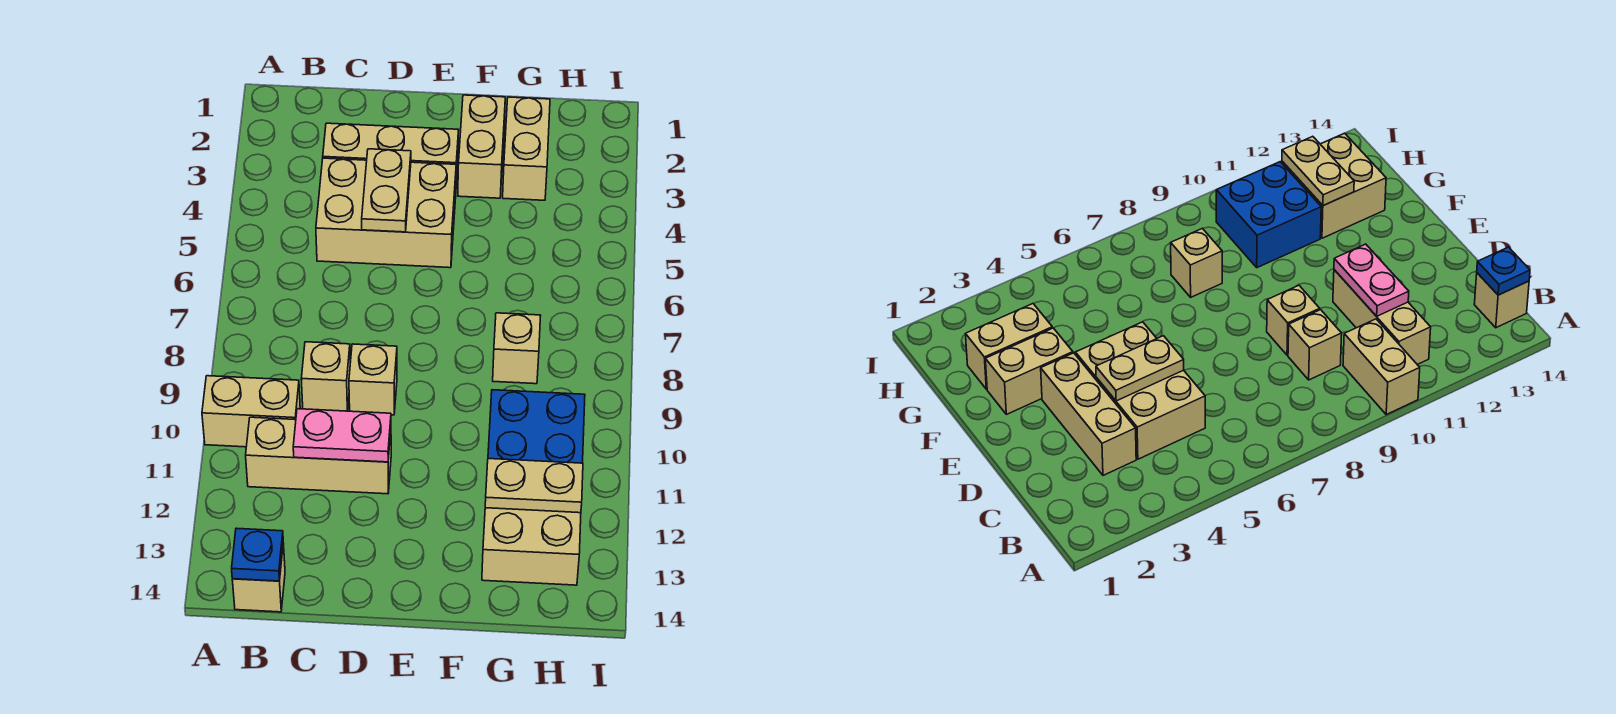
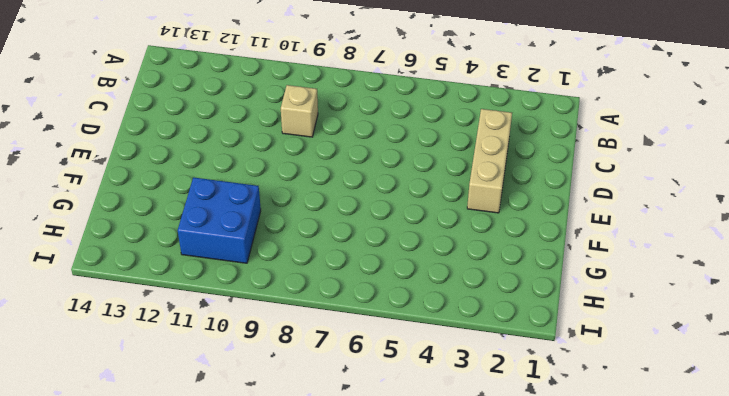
none -> tan 1x2 brick [202,376,300,447]
none -> tan 1x3 brick [246,417,391,494]
none -> tan 1x1 brick [232,543,285,612]

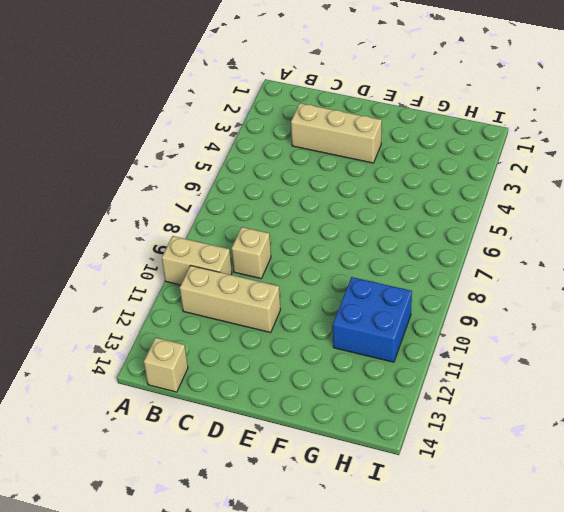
none -> tan 2x3 brick [316,158,456,268]
none -> tan 1x1 brick [349,344,397,415]
none -> tan 1x2 brick [458,95,505,198]

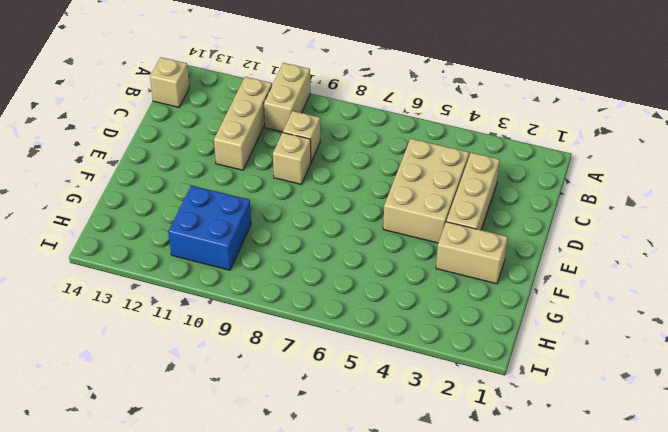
none -> tan 1x2 brick [503,97,550,200]
none -> tan 1x1 brick [493,313,541,384]
none -> tan 2x2 brick [482,508,581,585]

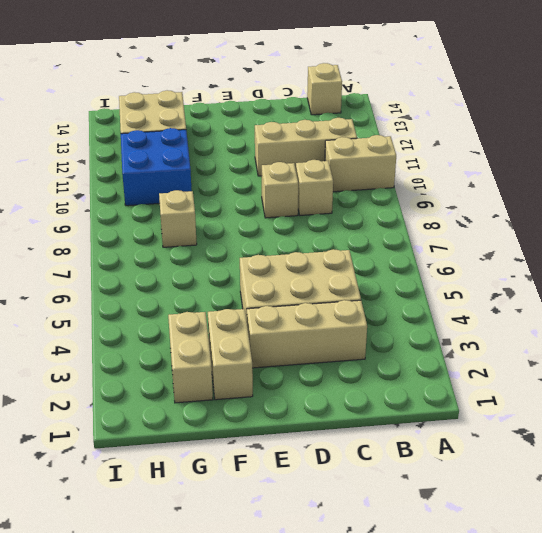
none -> blue 1x1 plate [232,528,283,581]
none -> pink 1x2 plate [293,409,391,462]
none -> tan 1x2 plate [362,149,411,232]

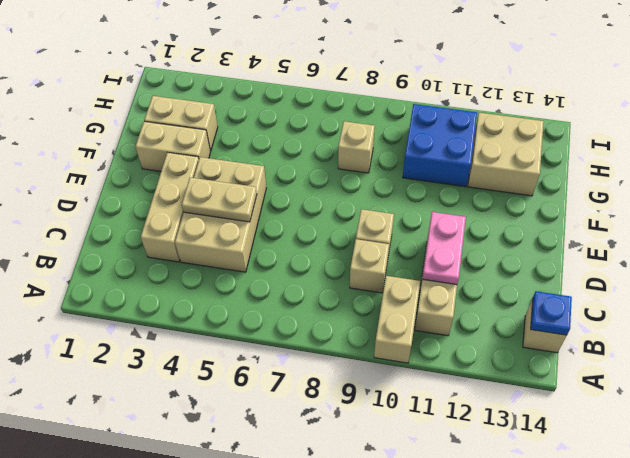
none -> tan 1x2 plate [485,459,583,513]

